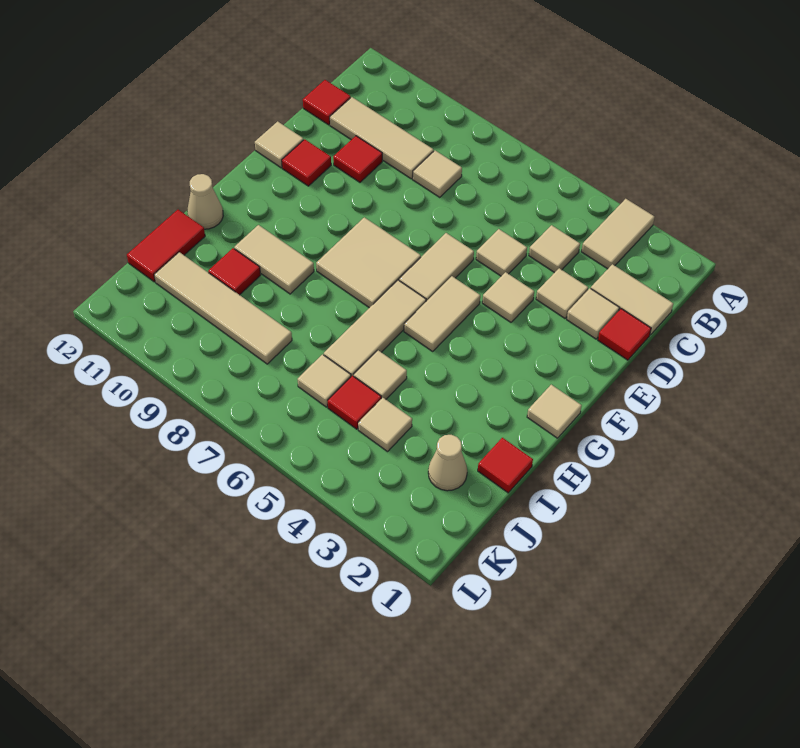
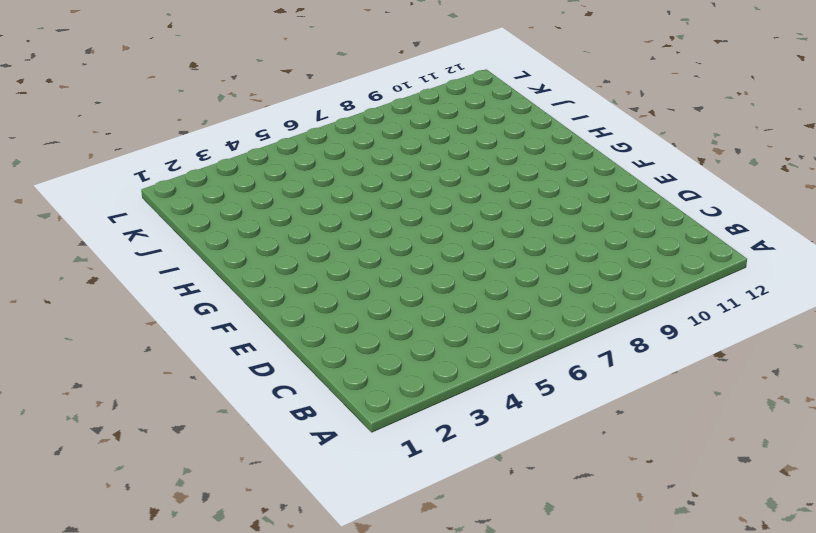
none -> tan 1x2 tile [581,199,655,269]
none -> tan 1x2 tile [591,264,673,335]
none -> tan 1x1 tile [529,225,580,273]
none -> tan 1x1 tile [413,151,462,197]

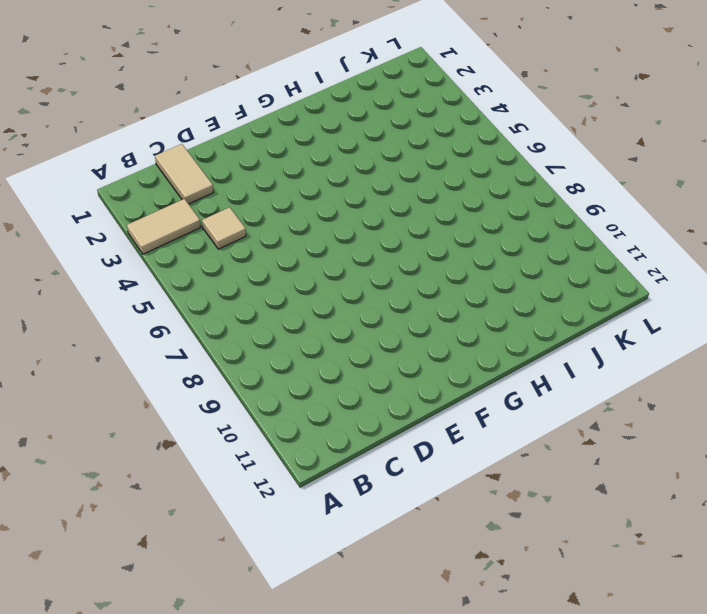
none -> tan 1x1 tile [413,151,462,197]
none -> tan 1x3 tile [330,97,434,179]
none -> red 1x1 tile [303,80,351,125]
none -> red 1x1 tile [598,309,651,360]

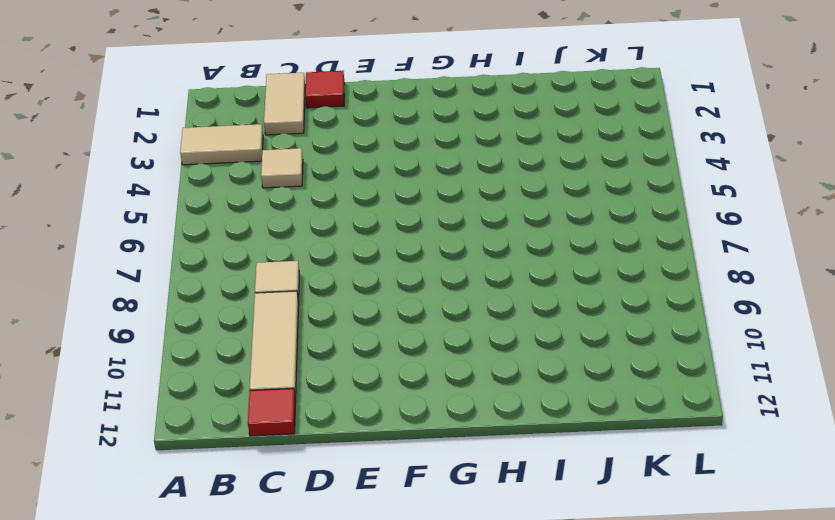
none -> tan 1x1 tile [567,288,619,339]
none -> tan 1x1 tile [536,268,588,318]
none -> tan 1x1 tile [476,229,527,276]
none -> red 1x1 tile [333,136,382,182]

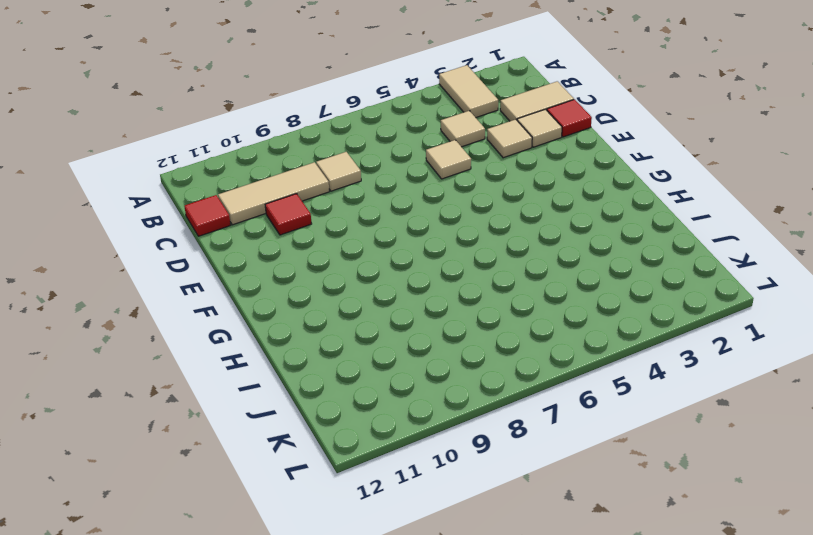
none -> tan 1x1 tile [482,272,534,322]
none -> tan 1x2 tile [399,233,474,301]
none -> red 1x1 tile [282,139,331,186]
none -> tan 1x1 tile [255,121,304,168]

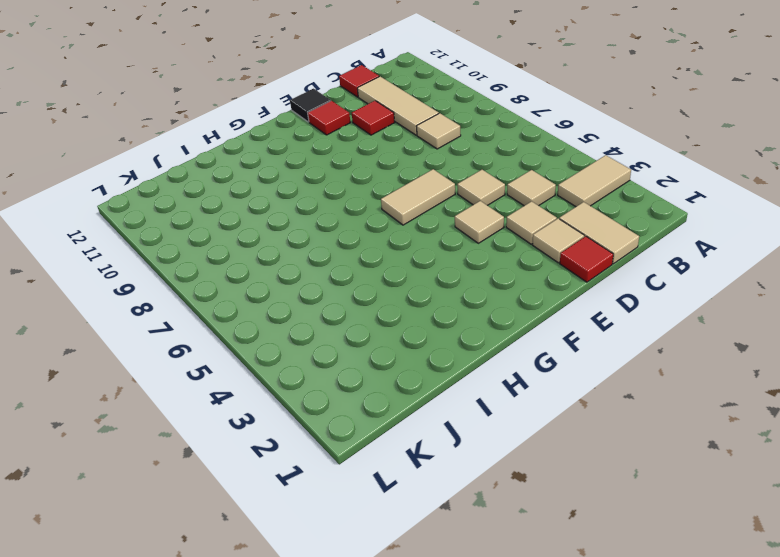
black 1x1 tile [290,89,331,122] -> tan 1x1 tile [255,121,304,168]
none -> tan 1x2 tile [404,276,480,351]
none -> tan 2x2 tile [316,217,421,308]
none -> tan 1x1 tile [527,385,582,438]
none -> tan 1x3 tile [324,280,426,376]

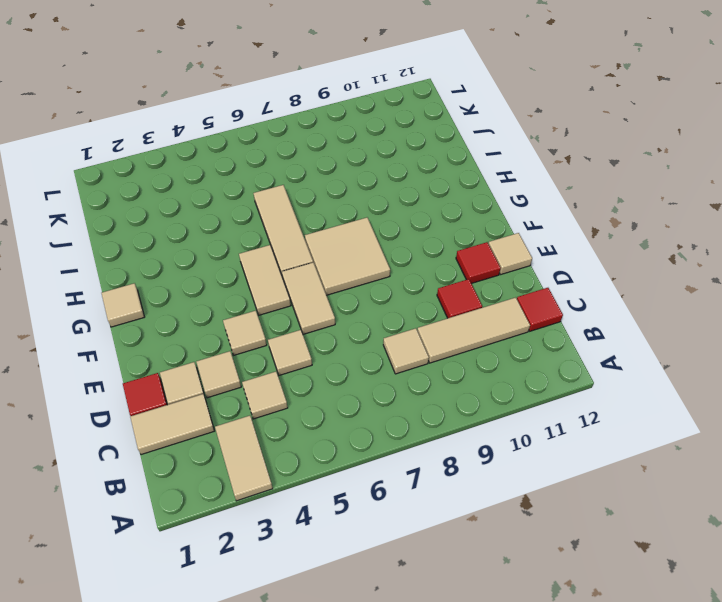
none -> tan 1x2 tile [234,225,314,294]
none -> tan 1x1 cone [187,174,223,229]
none -> red 1x1 tile [478,438,533,493]
none -> tan 1x1 tile [354,350,407,399]

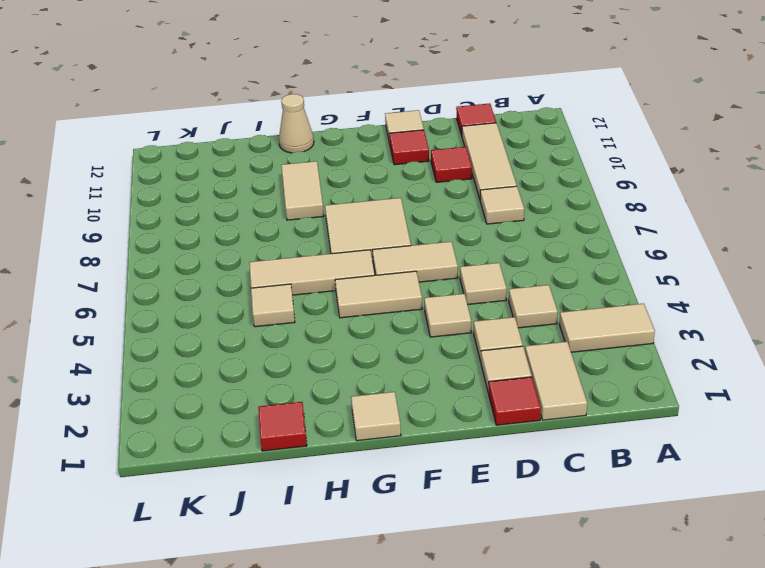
none -> red 1x1 tile [208,248,261,295]
none -> red 1x2 tile [127,210,205,282]
none -> tan 1x1 cone [428,435,467,491]
none -> tan 1x1 tile [358,398,412,452]

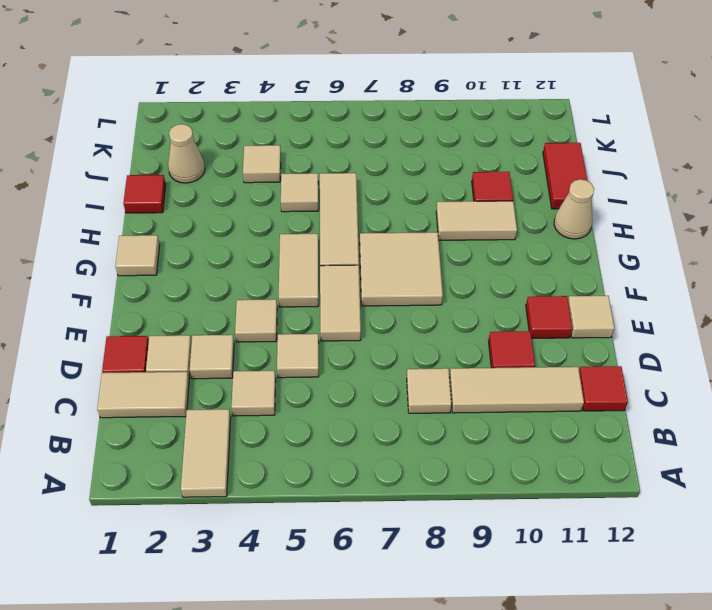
none -> red 1x1 tile [328,376,381,429]
none -> tan 1x1 tile [298,354,351,407]
none -> tan 1x4 tile [154,252,292,364]

